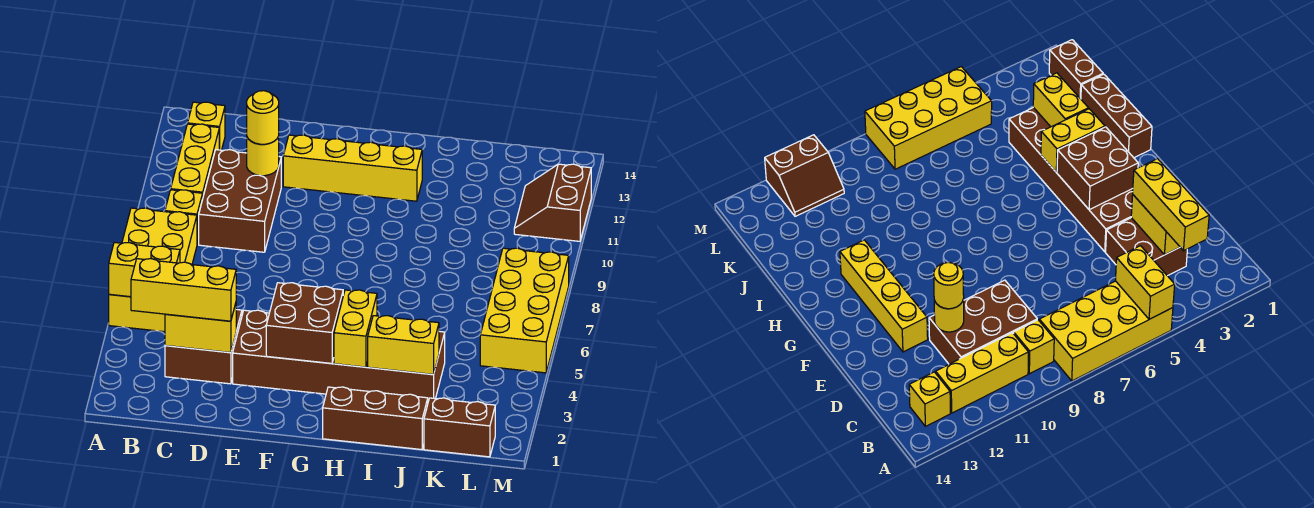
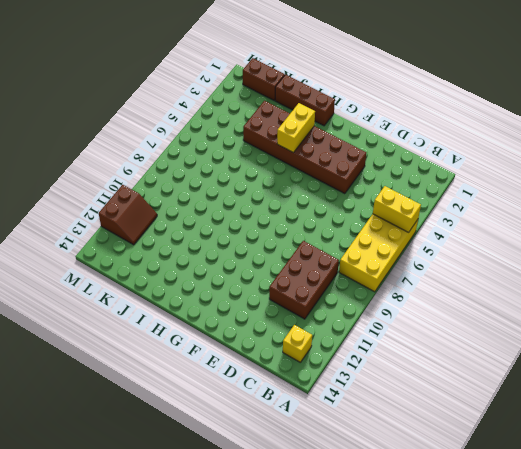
none -> yellow 1x1 brick [165,190,203,243]
none -> yellow 1x3 brick [171,124,219,196]
none -> brown 2x2 brick [165,310,242,384]

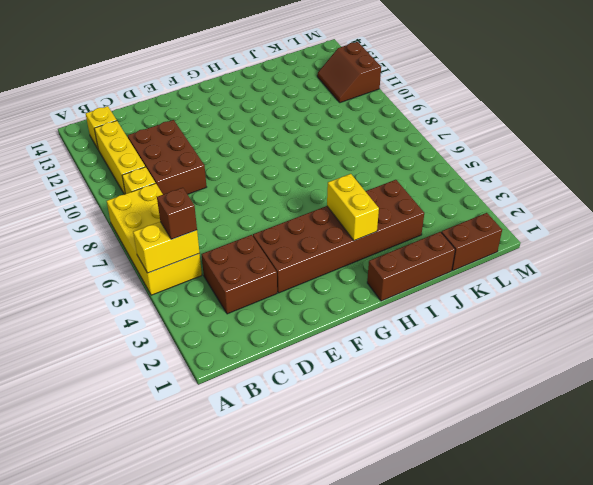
brown 1x1 brick [157,188,197,239] -> none
none -> yellow 1x4 brick [283,135,422,201]
none -> yellow 2x4 brick [480,248,569,373]
none -> yellow 1x2 brick [165,303,236,353]

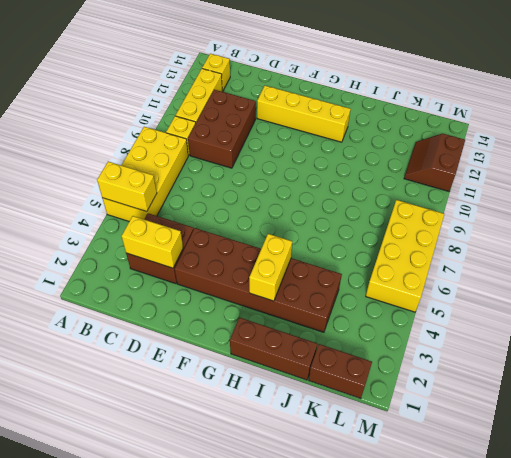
none -> yellow 1x1 round brick [247,137,279,176]
none -> brown 2x2 brick [266,283,343,363]
none -> yellow 1x2 brick [368,316,439,374]

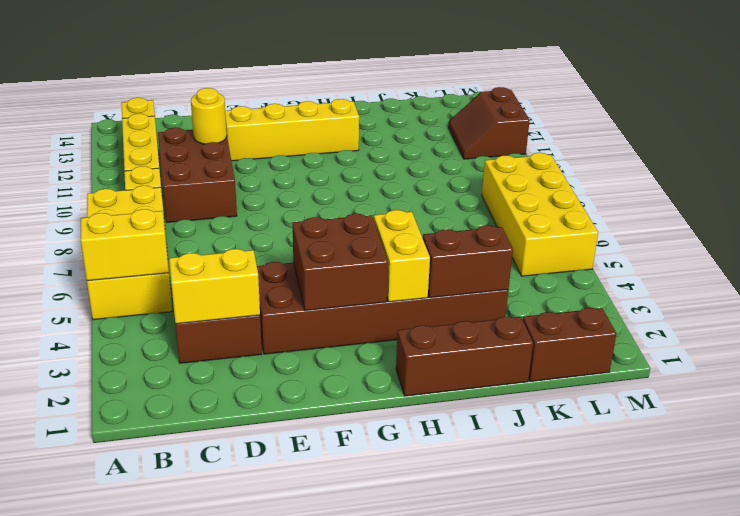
brown 1x2 brick [423,225,513,298] -> yellow 1x2 brick [368,316,439,374]
none -> yellow 1x3 brick [131,259,236,321]
none -> yellow 1x1 round brick [247,91,279,144]

